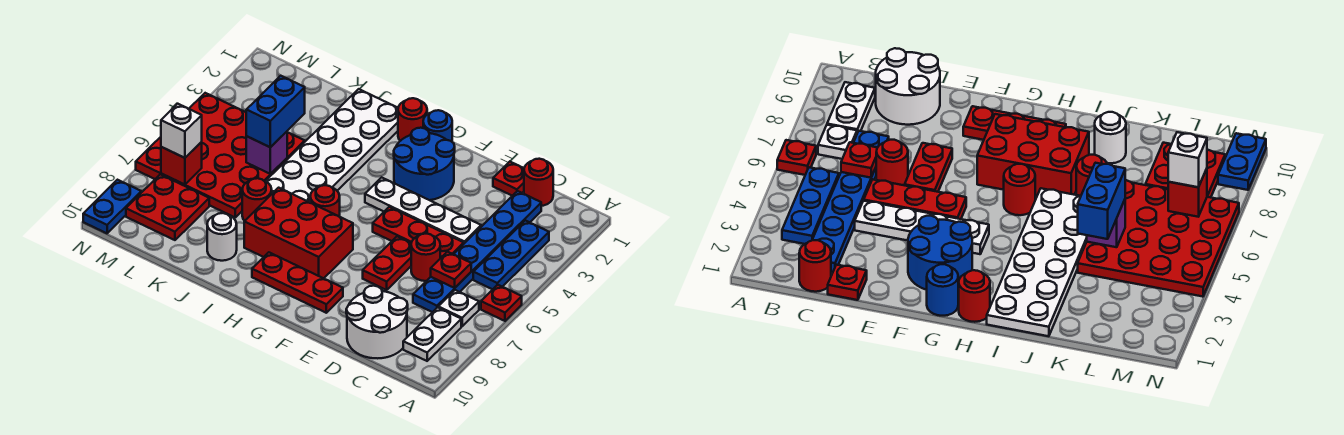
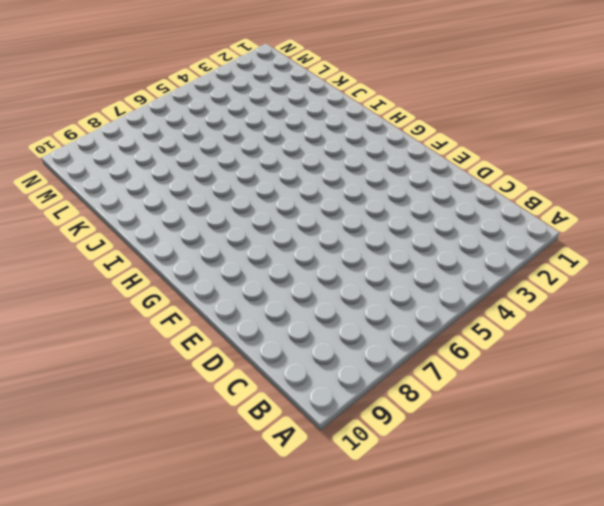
none -> red 1x1 plate [481,285,522,321]
none -> blue 1x3 plate [473,221,549,289]
none -> white 1x1 plate [438,290,479,326]

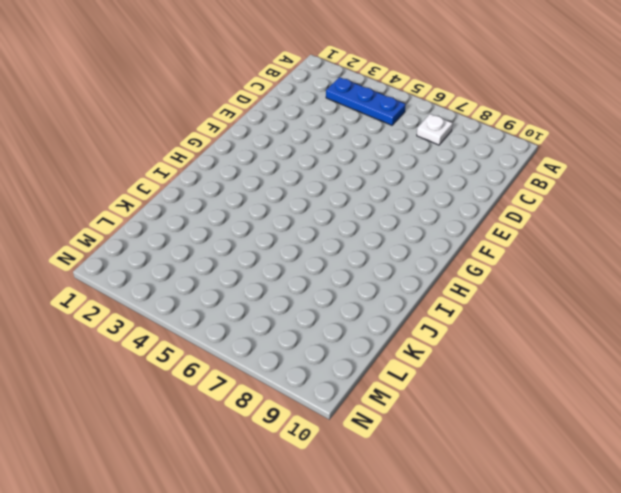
none -> red 1x1 plate [481,285,522,321]
none -> white 1x2 plate [403,307,461,361]
none -> red 1x1 round brick [524,159,553,206]

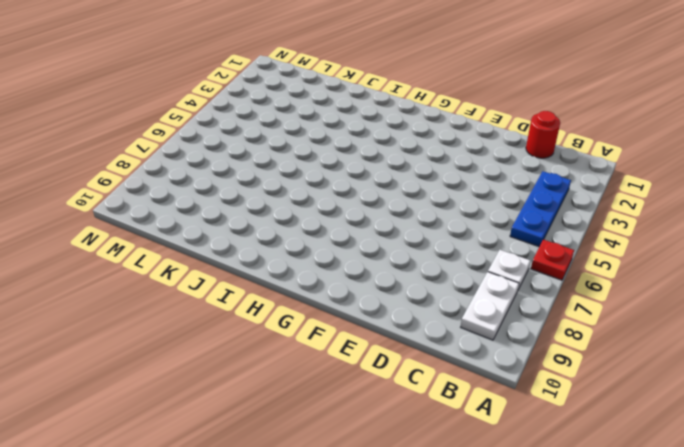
none -> blue 1x6 plate [413,191,541,312]
none -> white 2x2 round brick [346,286,408,358]
none -> red 1x1 plate [493,162,524,196]

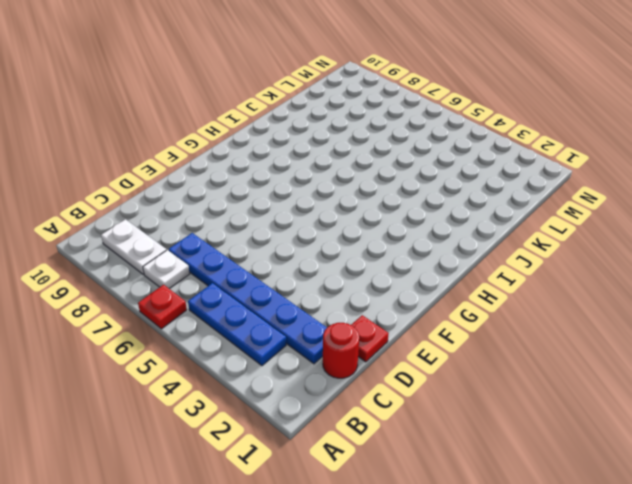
none -> white 2x2 round brick [346,286,408,358]
none -> white 1x4 plate [365,177,481,243]
none -> red 1x3 plate [373,207,464,258]

